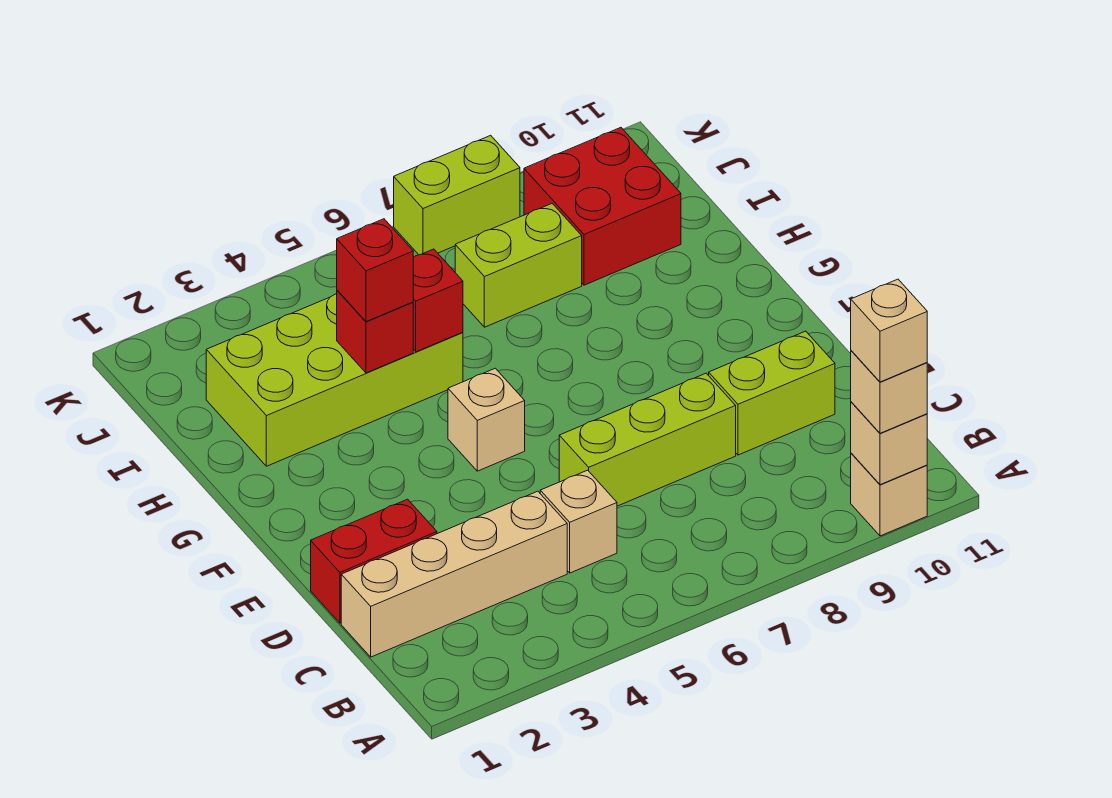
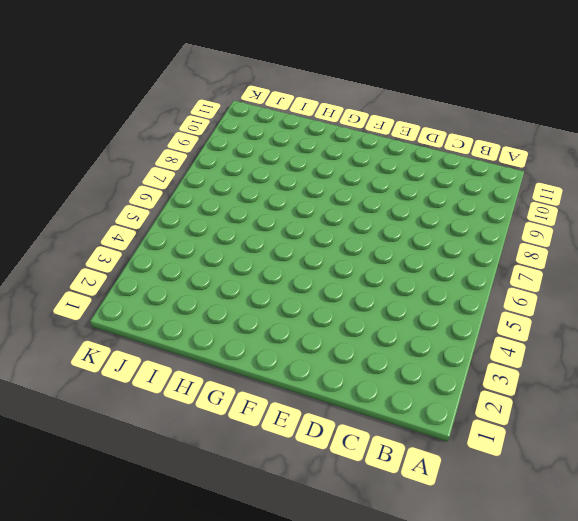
none -> tan 1x1 brick [851,453,927,536]
none -> tan 1x4 brick [341,491,567,657]
none -> tan 1x1 brick [540,470,617,573]

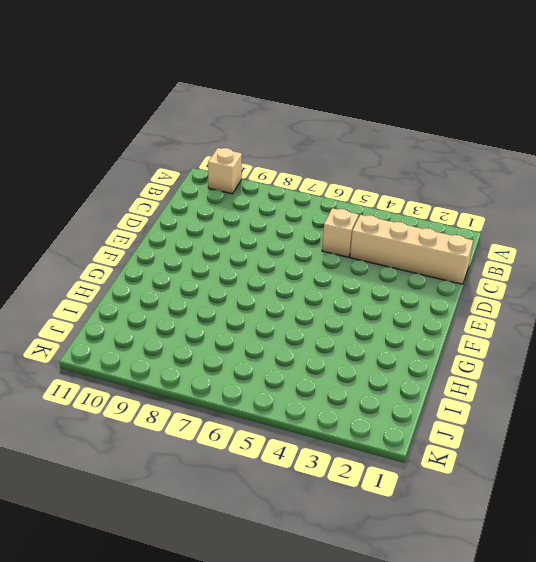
none -> red 1x2 brick [311,499,437,623]
none -> lime 1x3 brick [559,373,736,506]
none -> lime 1x2 brick [709,331,835,455]

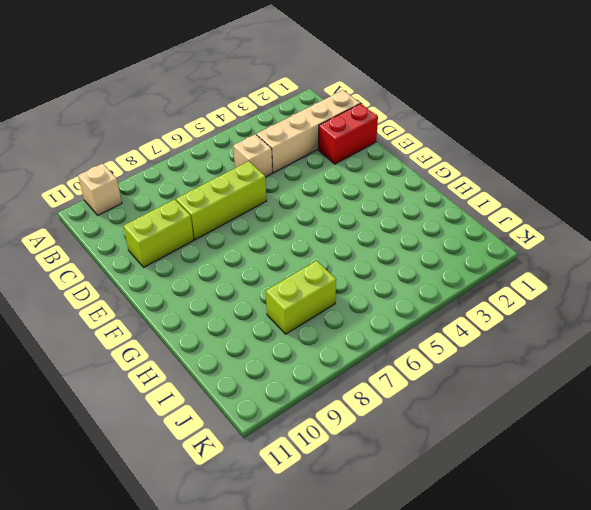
none -> tan 1x1 brick [448,368,525,471]
none -> lime 2x4 brick [206,294,463,466]
none -> red 2x2 brick [524,128,681,285]

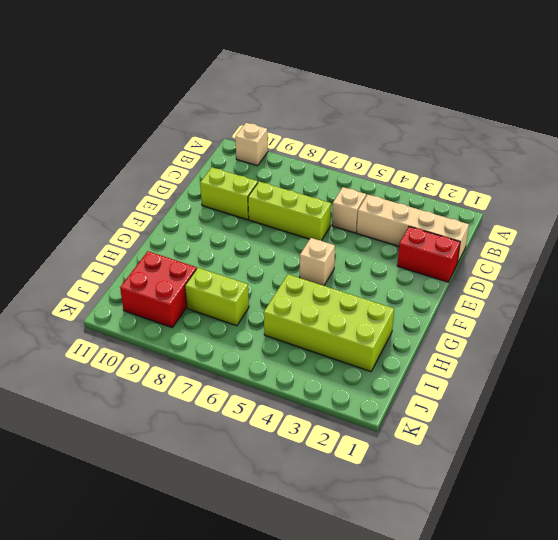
none -> lime 1x2 brick [394,135,520,255]
none -> tan 1x1 brick [851,402,927,485]
none -> red 1x1 brick [337,290,413,373]

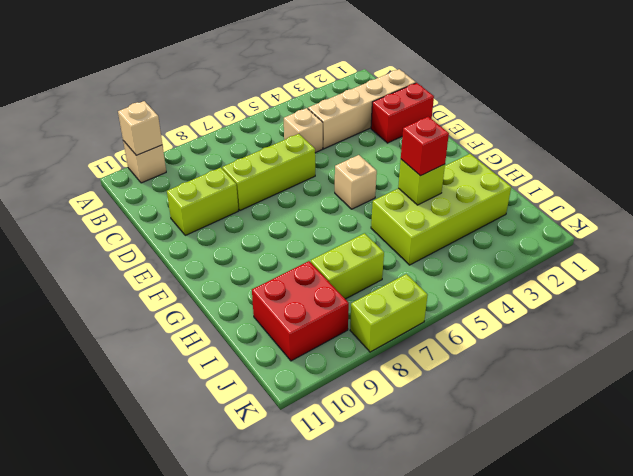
lime 1x1 brick [398,159,445,205] -> red 1x1 brick [337,290,413,373]
none -> red 1x1 brick [413,249,463,352]
none -> tan 1x1 brick [851,351,927,433]
none -> tan 1x1 brick [851,279,927,382]

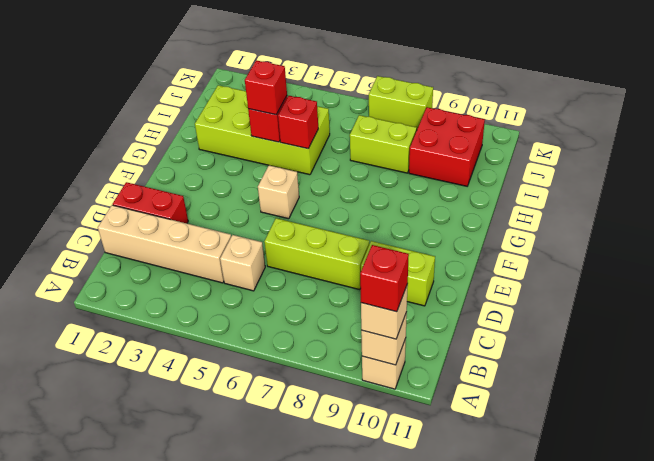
red 1x1 brick [360,245,409,312] -> tan 1x1 brick [851,279,927,382]

